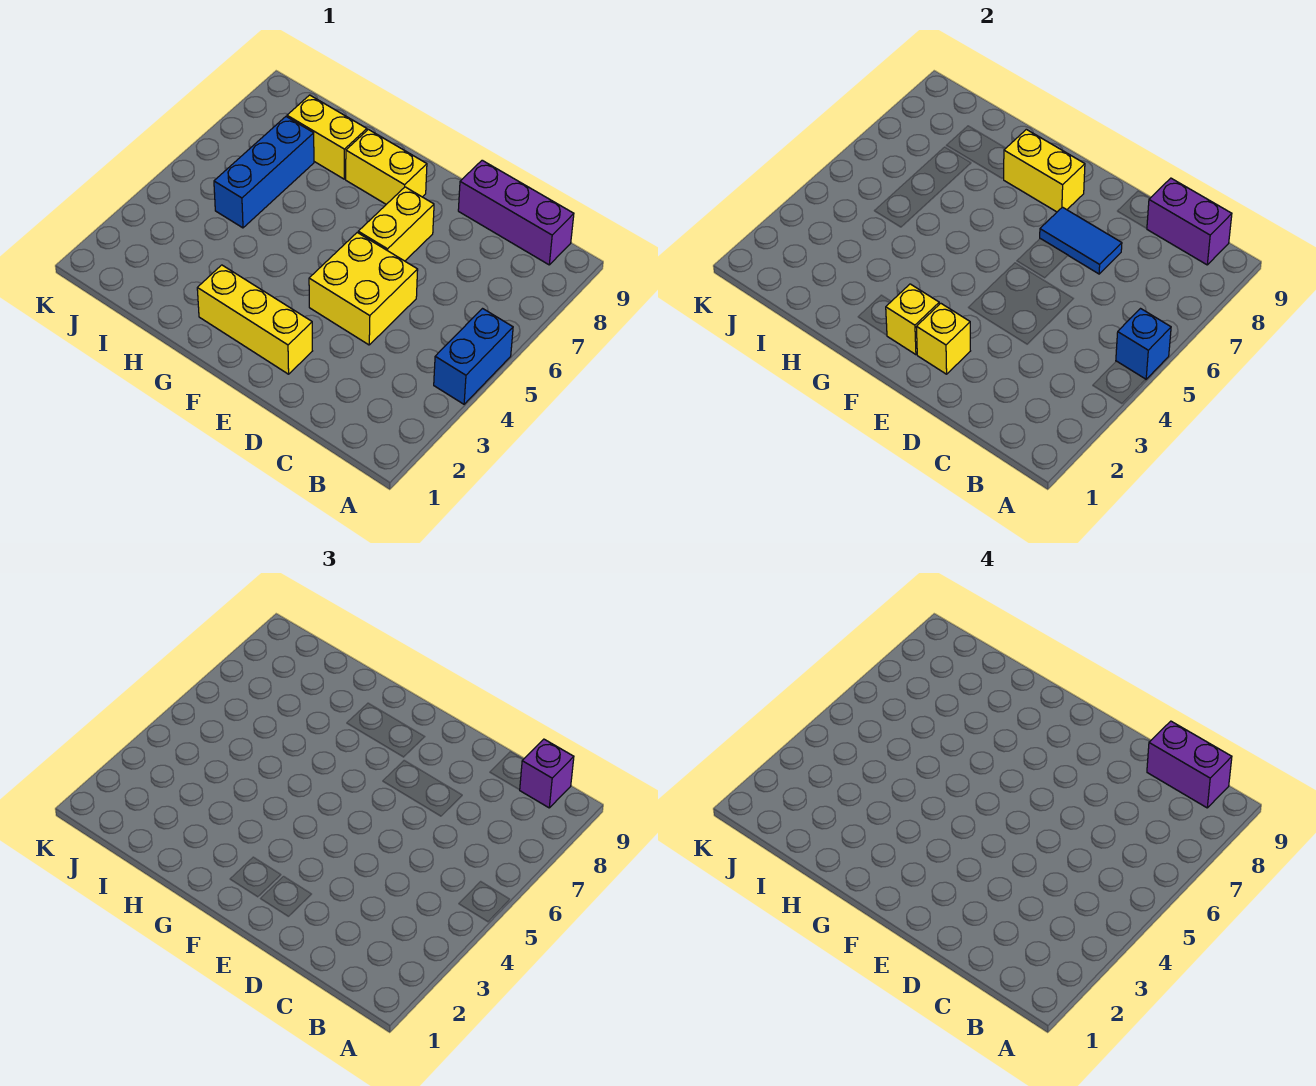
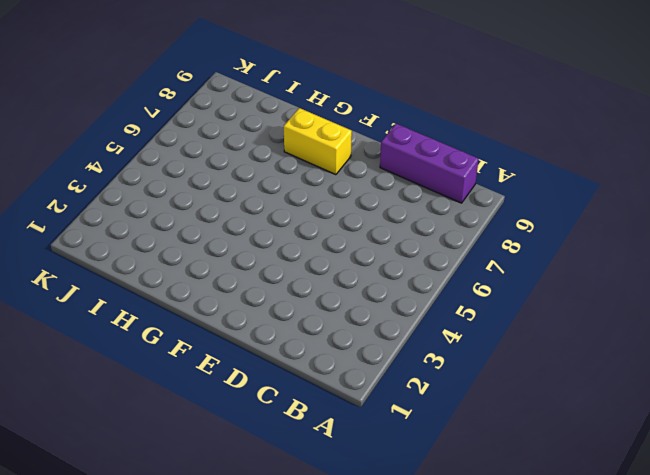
none -> blue 1x2 brick [434,309,513,404]
none -> yellow 2x2 brick [309,233,418,345]
none -> yellow 1x3 brick [197,265,312,374]

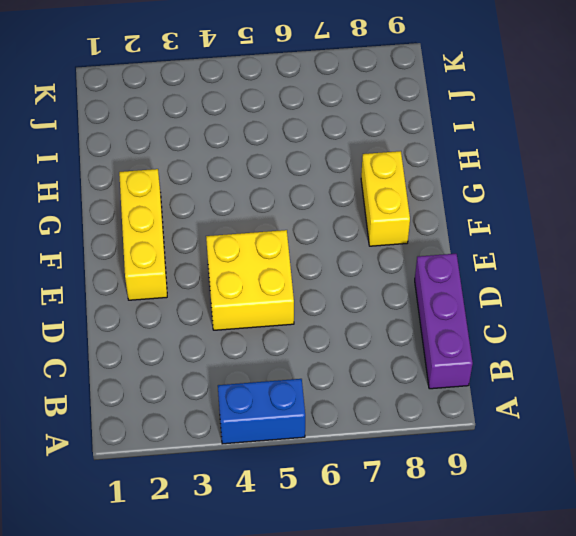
none -> yellow 1x2 brick [358,187,434,261]
none -> yellow 1x2 brick [287,95,367,179]
none -> blue 1x3 brick [214,117,314,228]

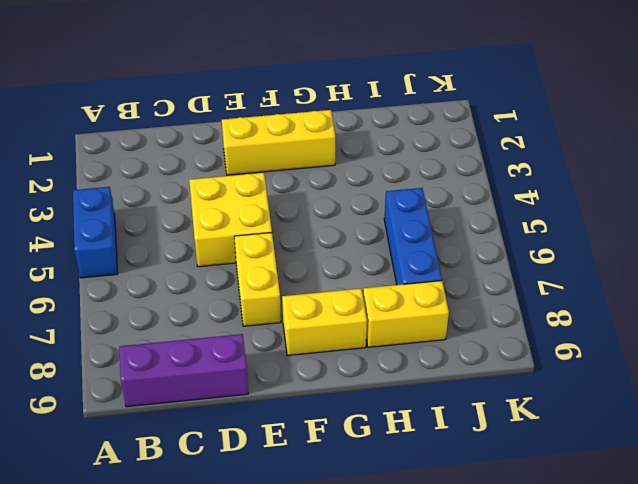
none -> blue 1x1 brick [1116,309,1171,379]
none -> purple 1x2 brick [1147,178,1232,265]
none -> blue 1x2 tile [1040,207,1122,274]

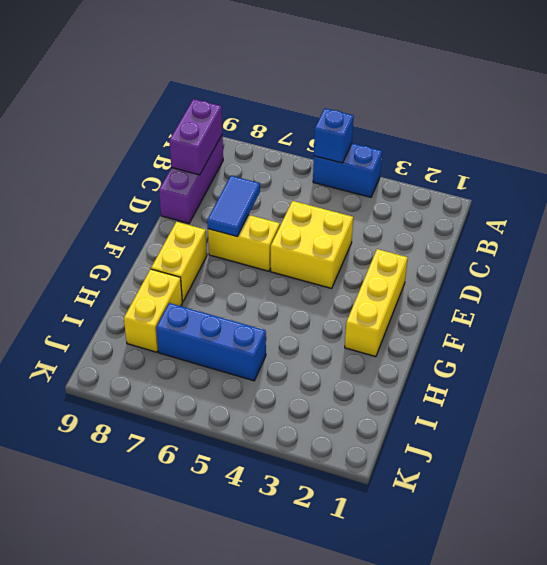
none -> yellow 1x1 brick [916,303,970,374]
none -> yellow 1x1 brick [886,284,939,355]
none -> yellow 1x2 brick [1003,129,1085,212]

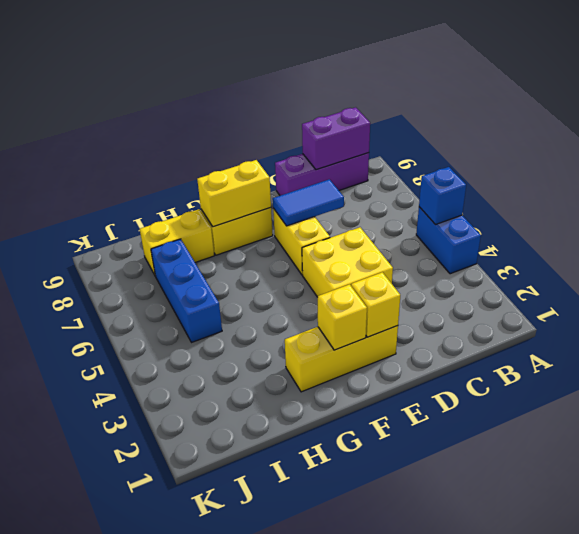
none -> purple 1x1 brick [520,739,574,808]
none -> purple 1x2 brick [1147,721,1232,808]

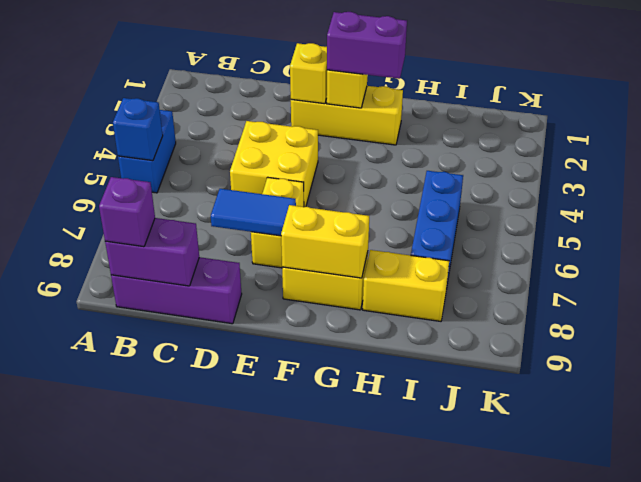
purple 1x2 brick [327,12,407,79] -> purple 1x2 brick moved to [1147,721,1232,808]

